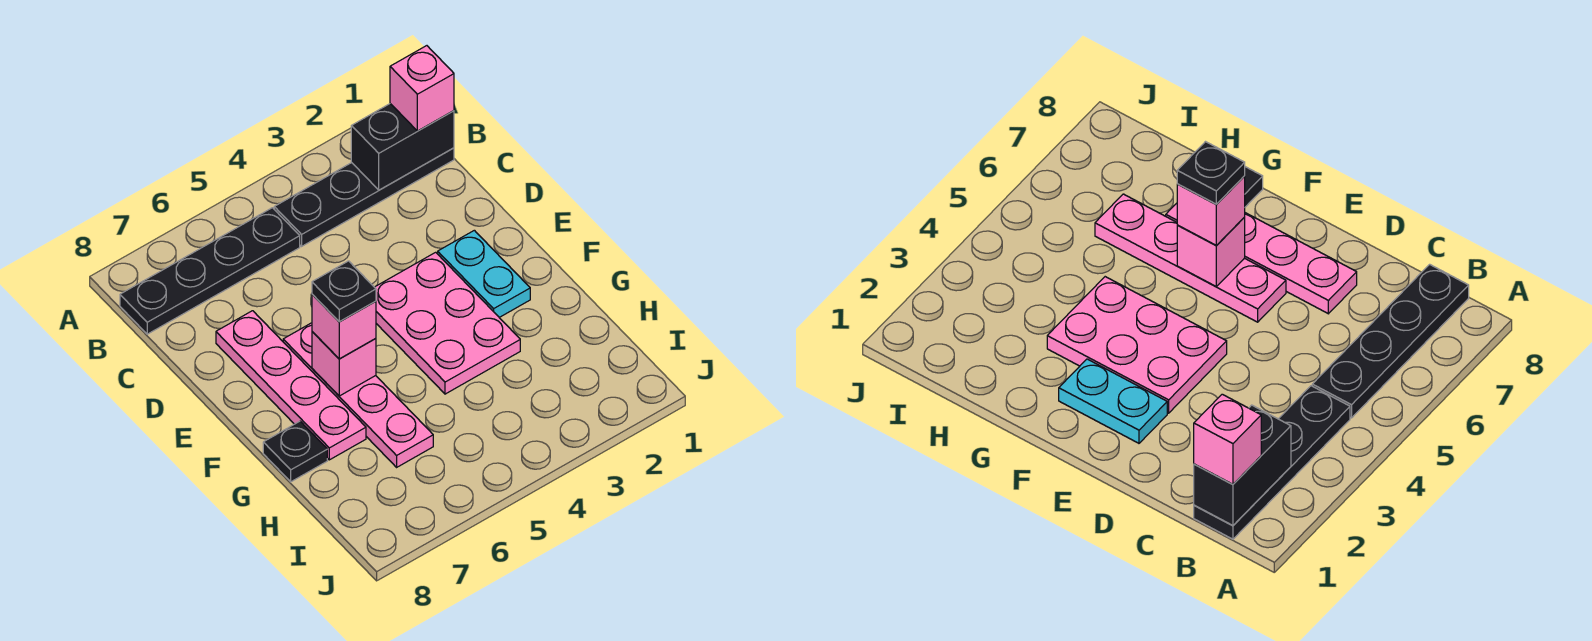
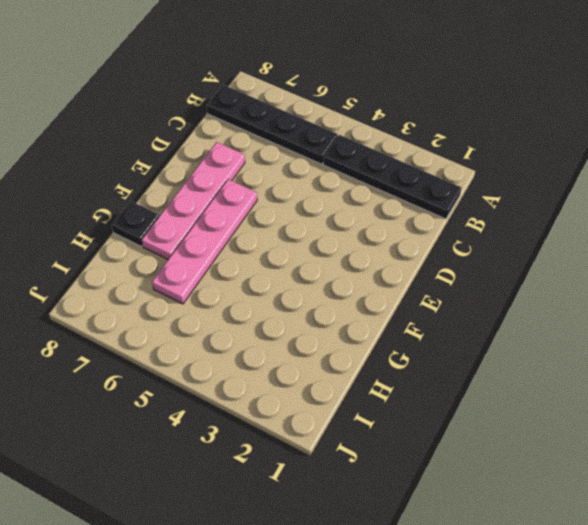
none -> cyan 1x2 plate [438,230,530,317]
none -> pink 2x3 plate [375,252,520,394]
none -> black 1x2 brick [351,104,454,190]

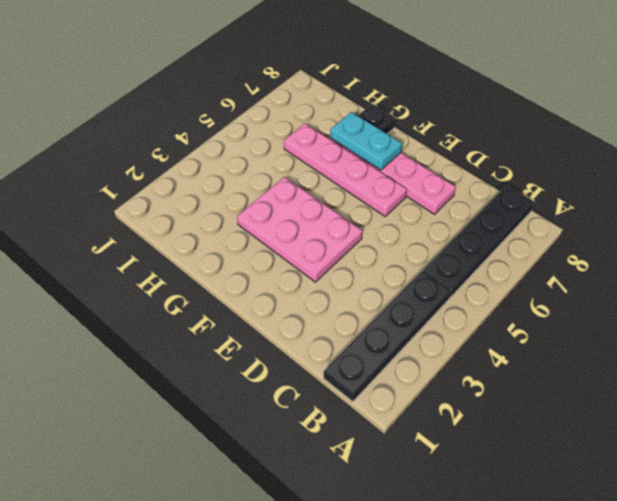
cyan 1x2 plate [331,112,402,170] -> cyan 1x2 plate moved to [438,230,530,317]
none -> black 1x2 brick [351,104,454,190]
none -> pink 1x1 brick [312,332,376,396]
none -> pink 1x1 brick [390,46,454,131]

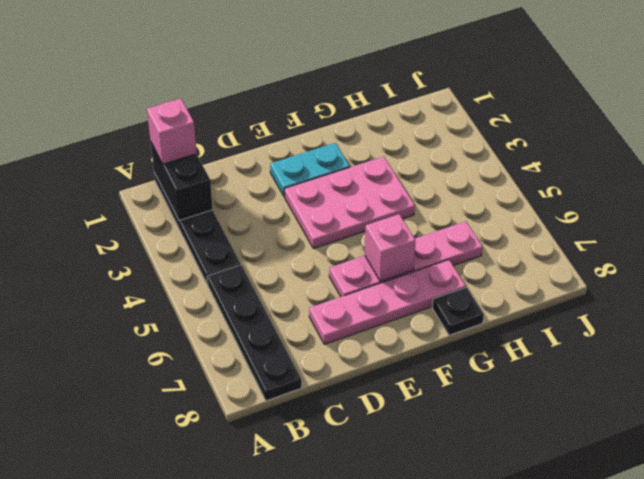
none -> pink 1x1 brick [312,294,376,359]
none -> black 1x1 plate [312,261,376,322]

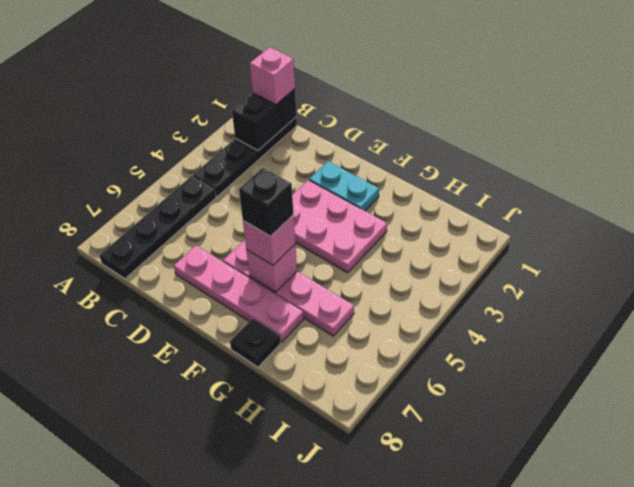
black 1x1 brick [239,168,294,236] -> black 1x1 plate [312,261,376,322]

